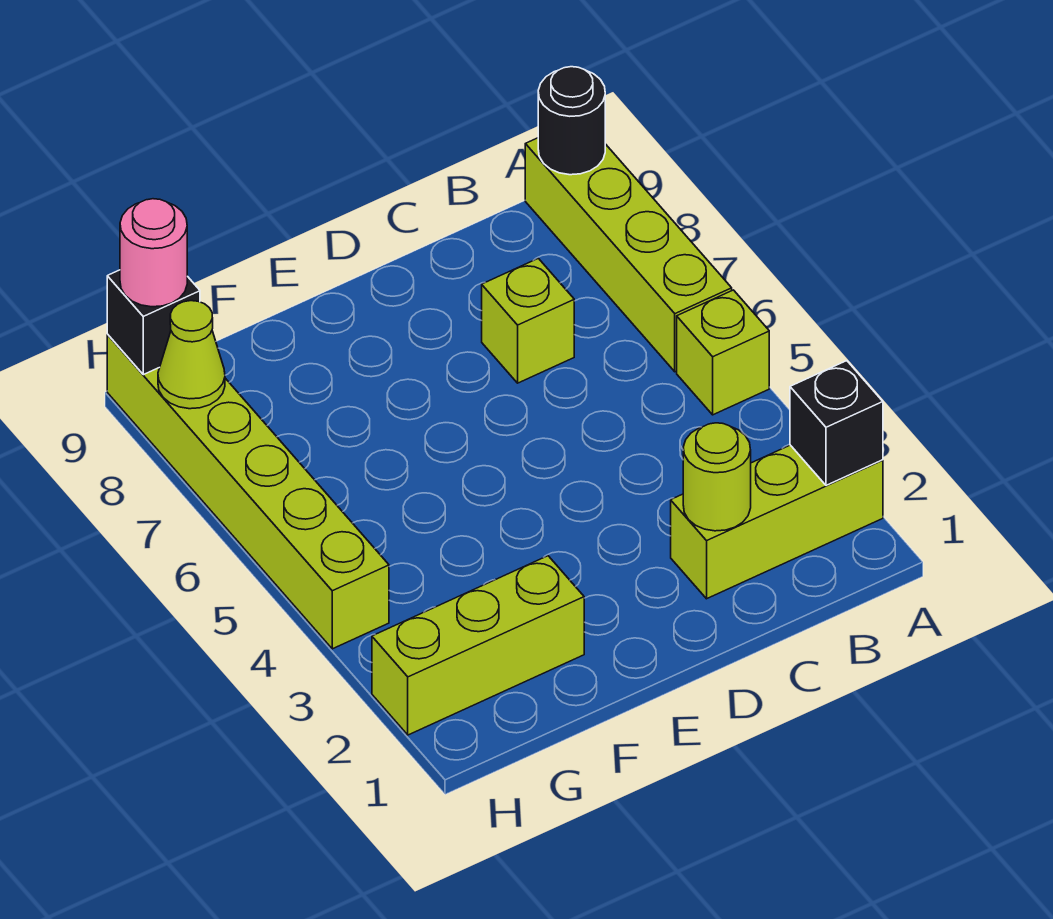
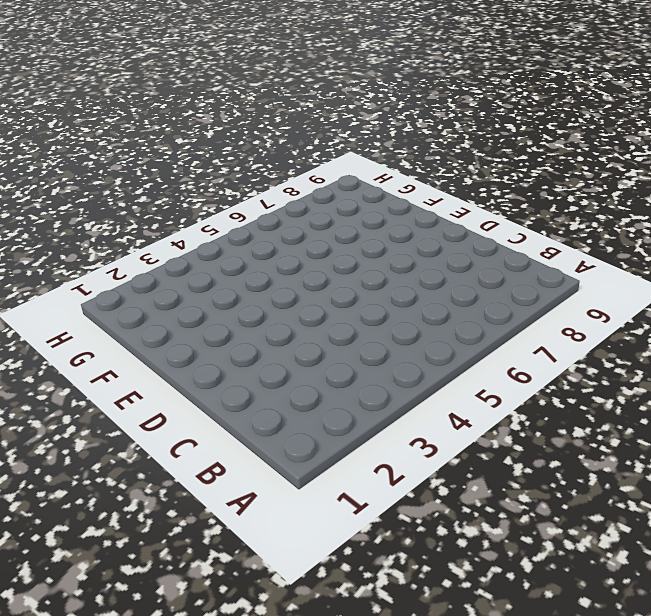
none -> lime 1x3 brick [671,445,883,599]
none -> lime 1x1 brick [677,290,769,415]
none -> lime 1x4 brick [525,138,732,372]

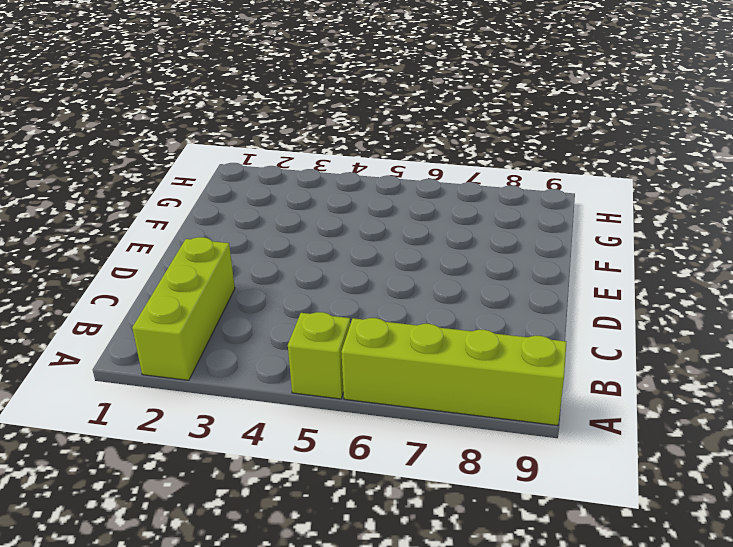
none -> lime 1x1 brick [482,258,574,383]
none -> lime 1x3 brick [372,556,584,735]
none -> lime 1x6 brick [107,335,389,649]

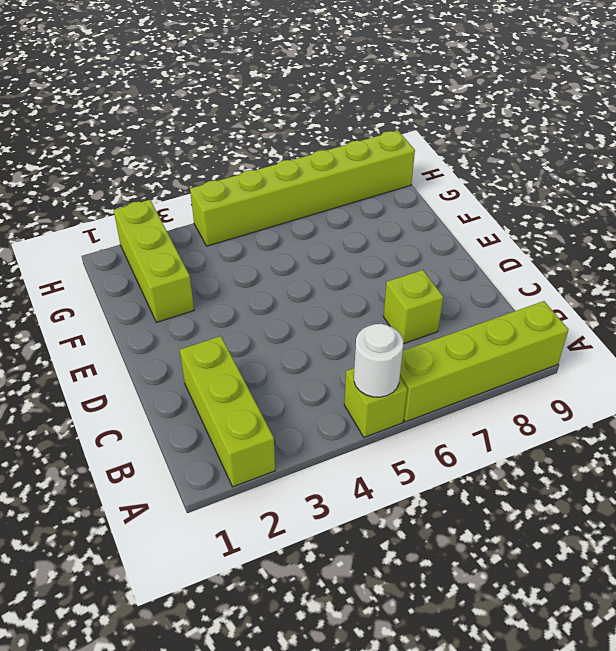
white 1x1 round brick [354,324,403,397] -> none
none -> black 1x1 brick [790,361,883,485]
none -> black 1x1 round brick [538,67,605,175]
none -> lime 1x1 round brick [683,423,751,531]

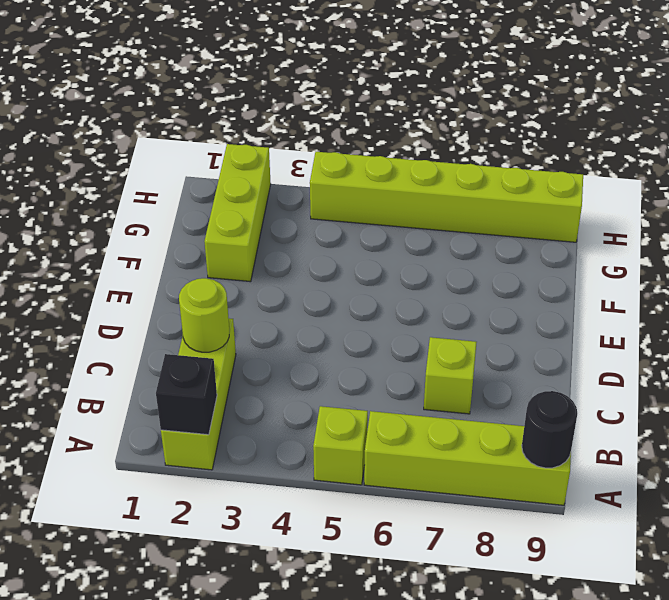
none -> lime 1x1 cone [158,301,225,409]
none -> black 1x1 brick [107,270,200,375]
none -> pink 1x1 round brick [120,199,187,307]

